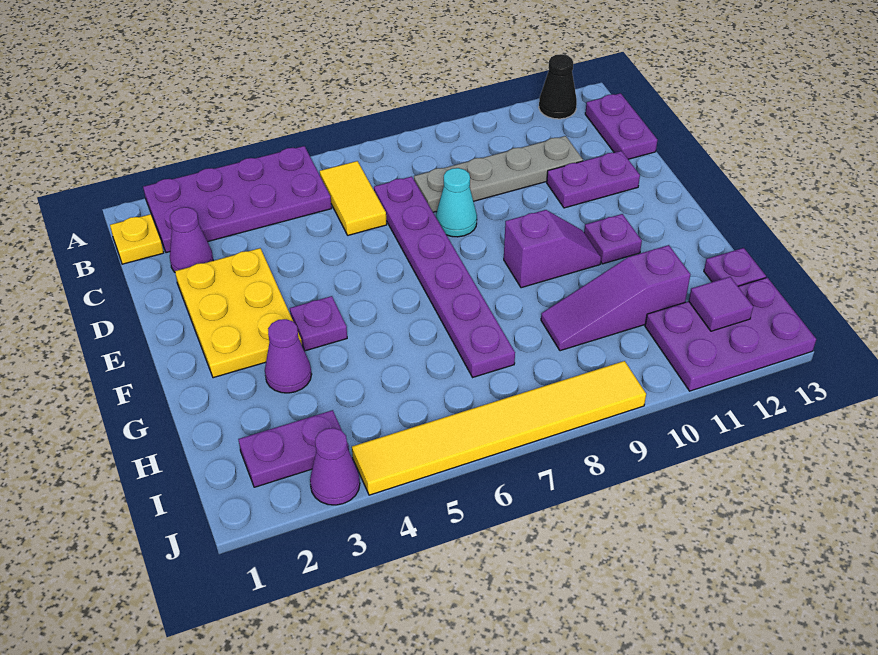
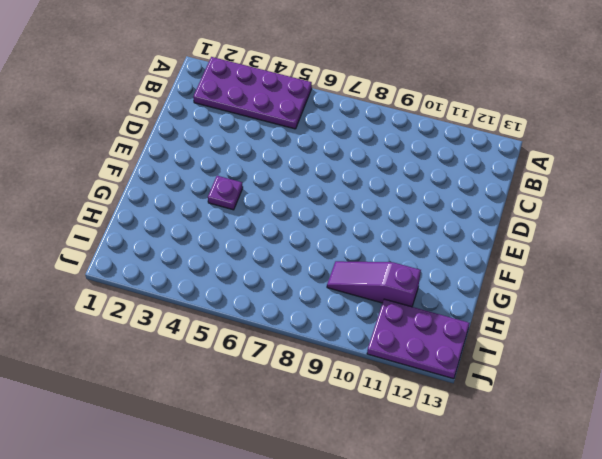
none -> black 1x1 cone [539,54,577,119]
none -> yellow 1x1 plate [110,214,164,264]
none -> yellow 1x2 tile [320,161,387,235]

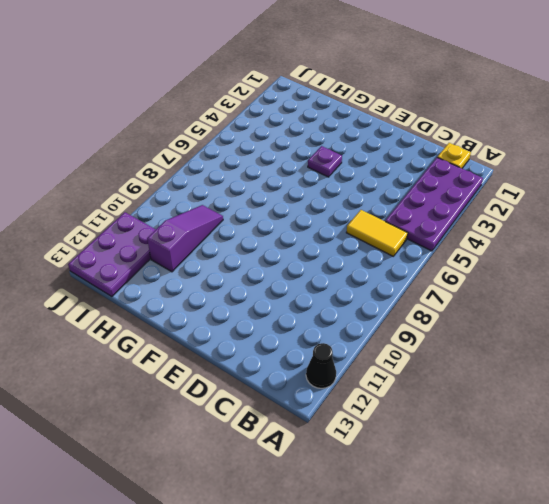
none -> purple 1x2 plate [585,93,657,159]
none -> purple 1x1 cone [170,207,213,272]
none -> purple 1x6 plate [374,176,515,377]

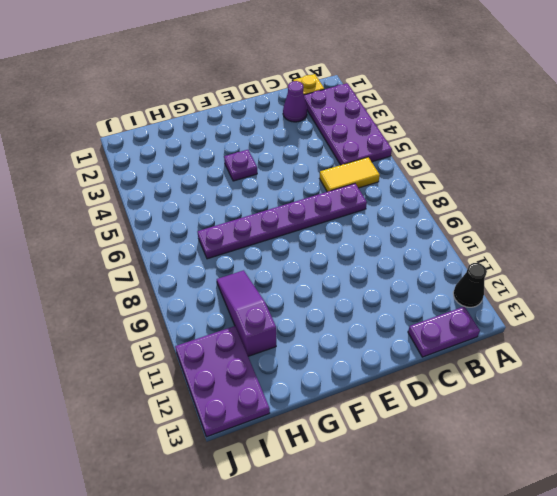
none -> grey 1x4 plate [414,136,583,212]
none -> yellow 2x3 plate [175,248,302,378]
none -> cyan 1x1 cone [436,168,477,237]

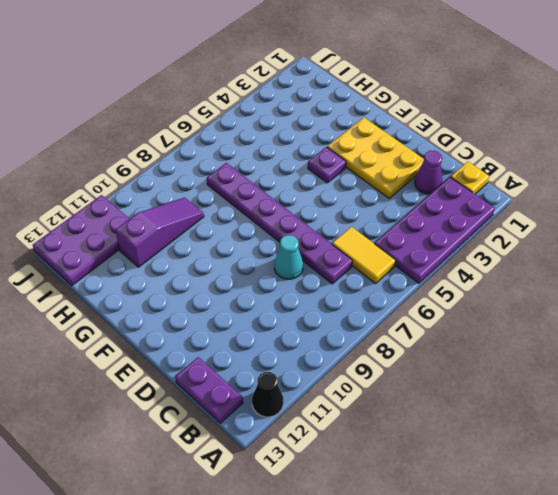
none -> grey 1x4 plate [414,136,583,212]
none -> purple 1x2 plate [547,151,640,208]
none -> purple 1x2 slope [504,210,601,288]

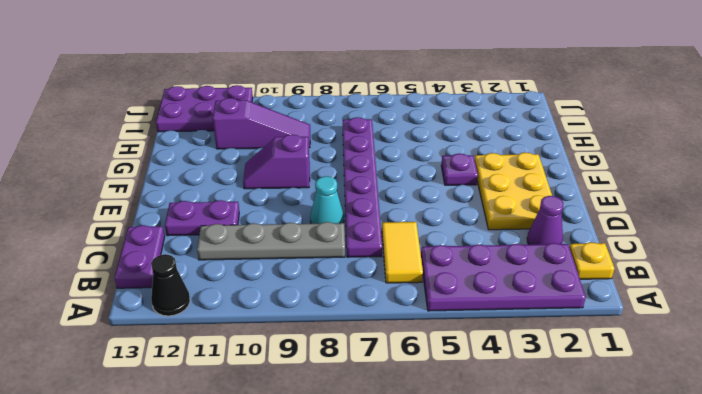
none -> purple 1x1 plate [584,214,642,264]
none -> purple 1x1 cone [265,319,312,393]
none -> purple 1x1 plate [704,248,766,286]

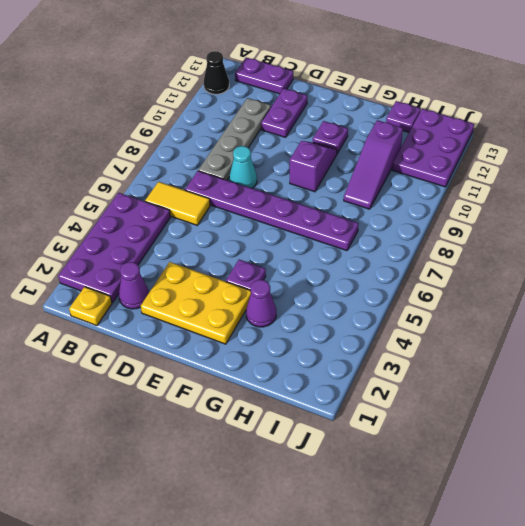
none -> purple 1x2 plate [238,410,349,487]
none -> purple 1x1 cone [310,428,360,505]
none -> yellow 1x6 tile [352,361,646,495]

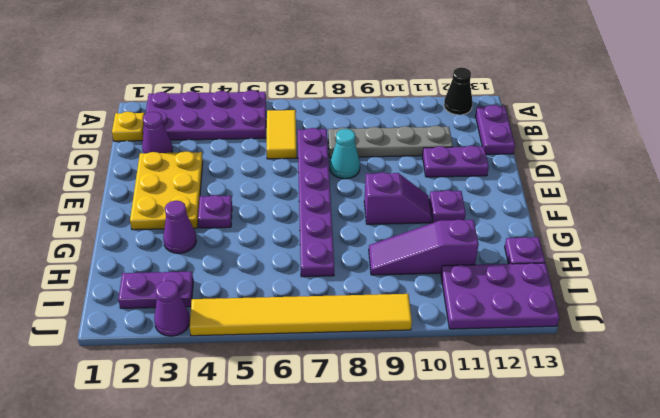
none -> purple 1x1 tile [689,277,753,331]

